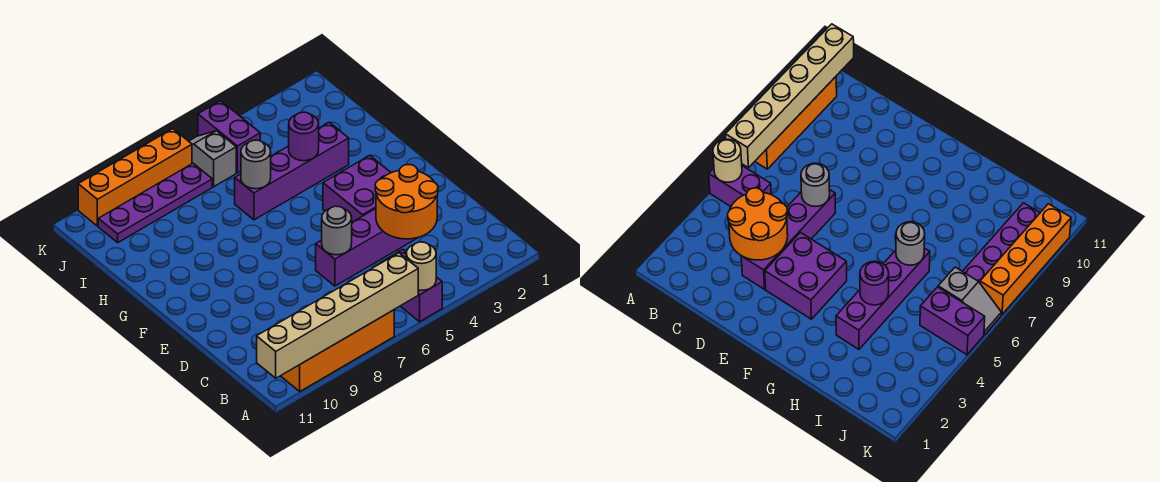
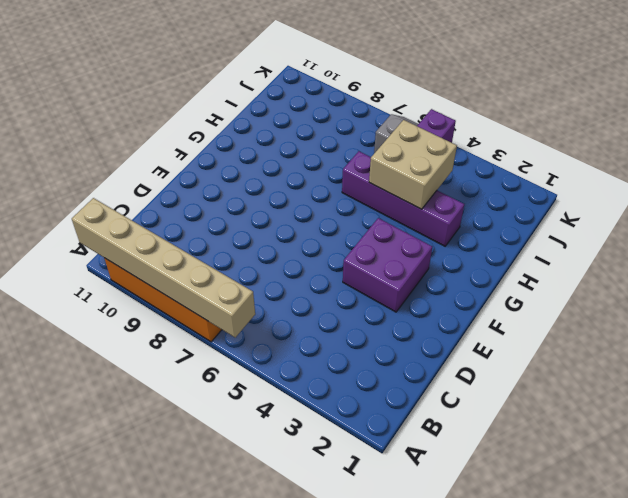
tan 2x2 brick [369,120,457,209] -> purple 1x1 round brick [289,112,319,161]
none -> purple 1x2 brick [380,250,442,322]
none -> purple 1x4 brick [316,209,417,286]
none -> purple 1x4 plate [98,163,212,242]

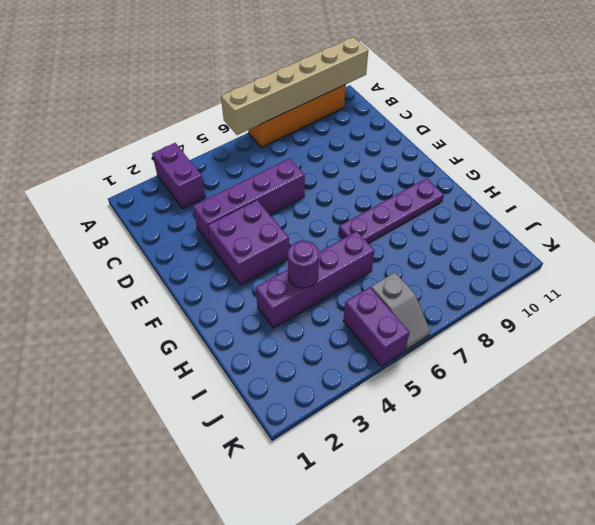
purple 1x2 brick [152,143,206,209] -> purple 1x2 brick moved to [380,250,442,322]
purple 1x4 plate [339,178,444,243] -> purple 1x4 plate moved to [98,163,212,242]
none -> orange 1x4 brick [78,129,192,226]
none -> tan 1x1 round brick [406,242,436,290]
none -> orange 2x2 round brick [375,165,438,239]

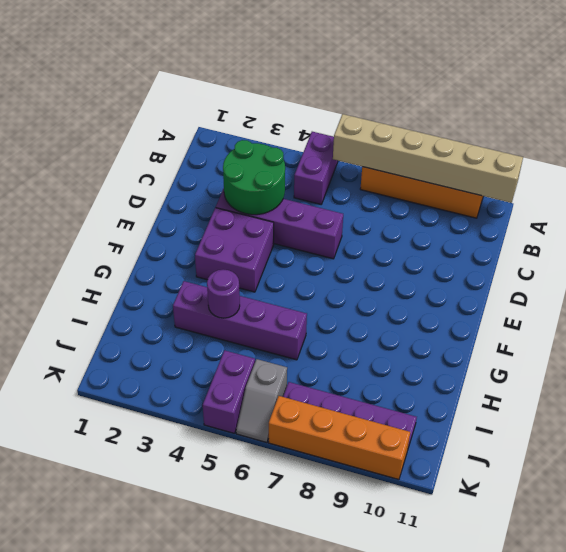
green 2x2 round brick [223,140,285,215] -> orange 2x2 round brick [375,165,438,239]
none -> tan 1x1 round brick [406,242,436,290]
none -> grey 1x1 round brick [322,206,352,255]
none -> grey 1x1 round brick [241,140,271,189]

